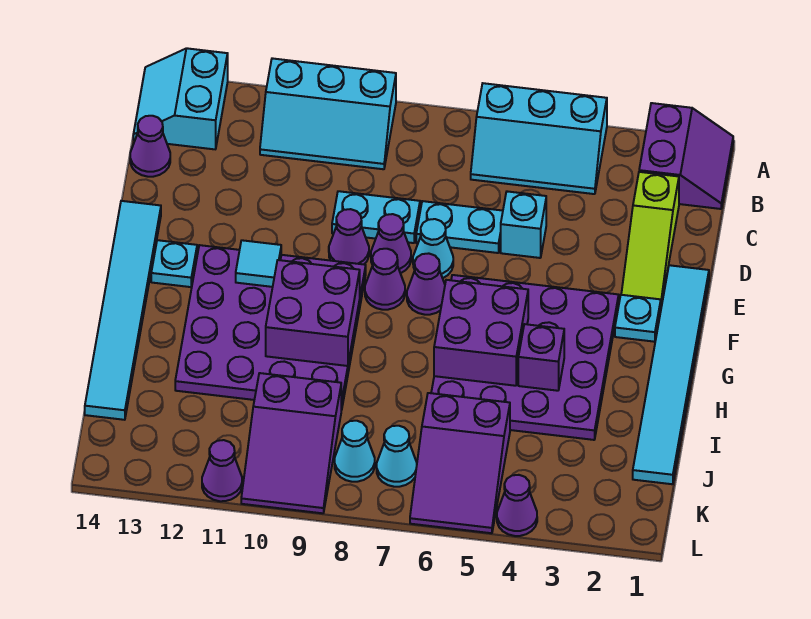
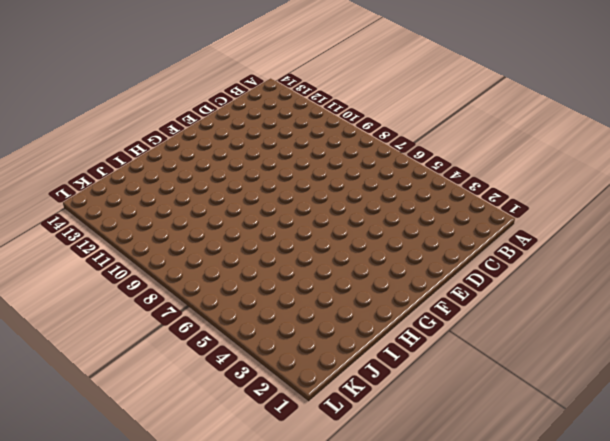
none -> purple 2x2 slope [639,103,733,209]
none -> cyan 2x3 slope [471,83,607,194]
none -> cyan 2x3 slope [260,58,396,169]
none -> cyan 2x2 slope [133,48,228,149]

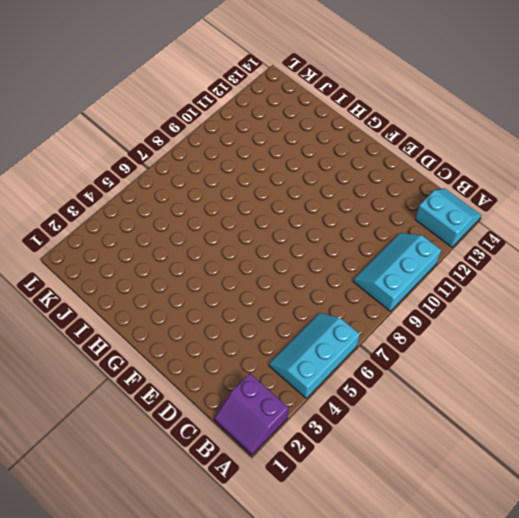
none -> lime 1x3 slope [621,172,679,305]
none -> purple 1x1 cone [130,116,170,177]
none -> cyan 1x1 brick [501,191,546,258]
none -> cyan 1x2 plate [416,201,503,253]

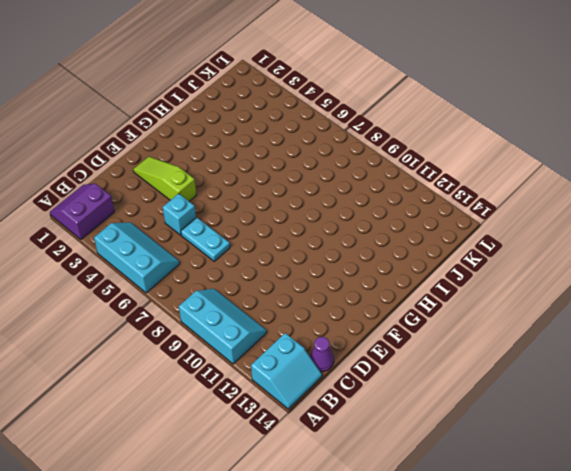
lime 1x3 slope [133,157,196,201] -> lime 1x3 slope turned to [621,172,679,305]
none -> cyan 1x2 plate [332,191,420,243]
none -> cyan 1x6 tile [633,265,709,484]
none -> cyan 1x1 cone [413,219,453,278]
none -> purple 1x1 cone [371,214,411,273]

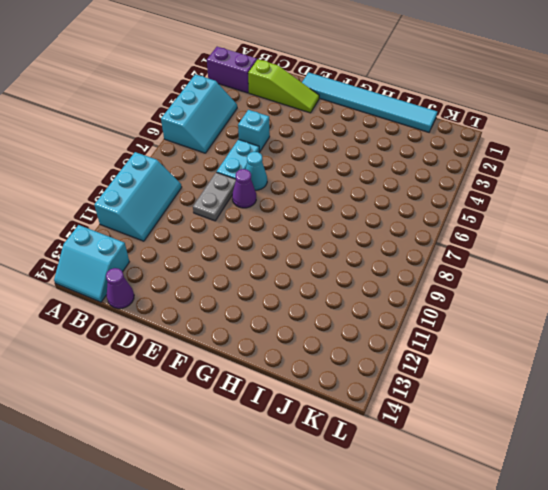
grey 1x2 plate [193,172,236,221] -> cyan 1x2 plate [332,191,420,243]
none -> purple 1x1 cone [329,209,369,264]
none -> cyan 1x6 tile [85,201,161,420]
none -> cyan 1x1 plate [615,295,661,342]
none -> purple 4x4 plate [431,275,619,440]

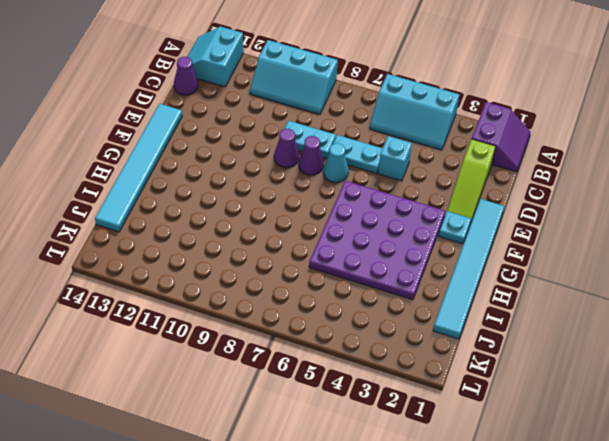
none -> purple 1x1 cone [407,253,445,315]
none -> purple 1x1 cone [365,249,405,310]
none -> purple 4x4 plate [175,245,366,410]
none -> cyan 1x1 plate [151,240,197,287]

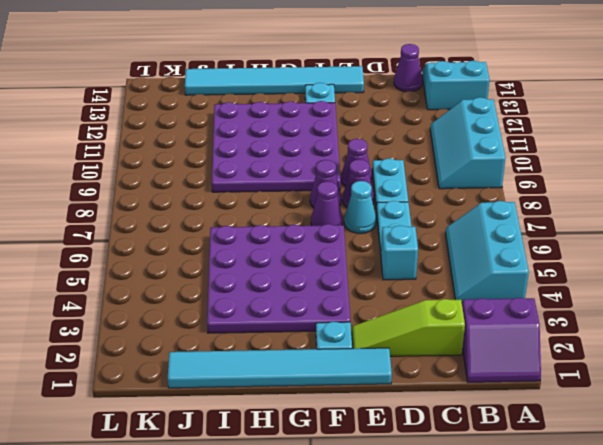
none -> purple 2x3 slope [410,393,510,533]
none -> purple 2x3 slope [241,373,341,513]
none -> cyan 1x1 cone [377,426,417,487]
none -> cyan 1x1 cone [335,421,375,482]

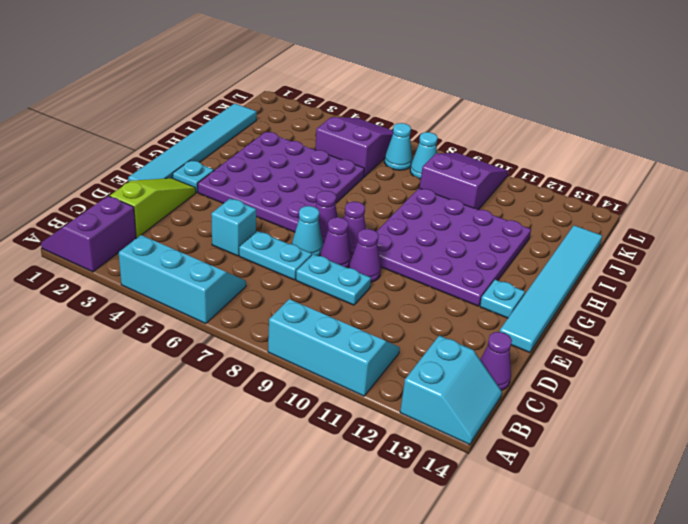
none -> purple 1x1 cone [497,475,537,536]
none -> purple 1x1 cone [202,440,242,501]
none -> cyan 1x1 tile [236,240,281,287]
none -> purple 2x2 brick [434,280,528,386]

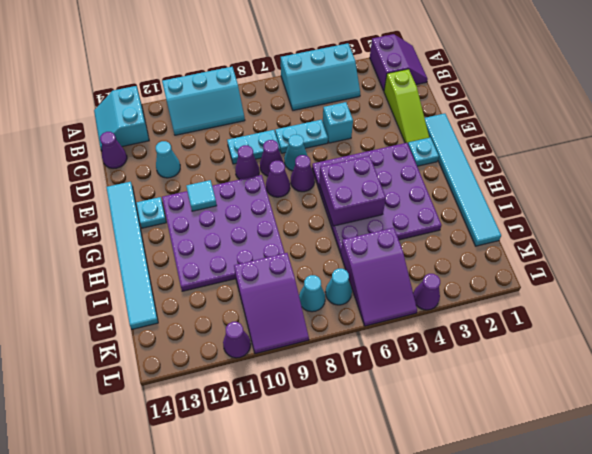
cyan 1x1 cone [156,141,180,178] -> none
none -> purple 2x2 brick [266,260,360,366]
none -> purple 1x1 brick [518,324,564,391]

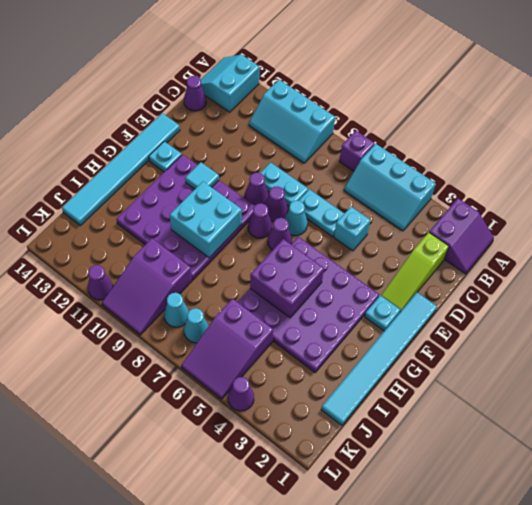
purple 1x1 brick [339,131,375,171] -> purple 1x1 brick moved to [518,324,564,391]
cyan 2x2 brick [170,182,242,258] -> purple 2x2 brick [266,260,360,366]

